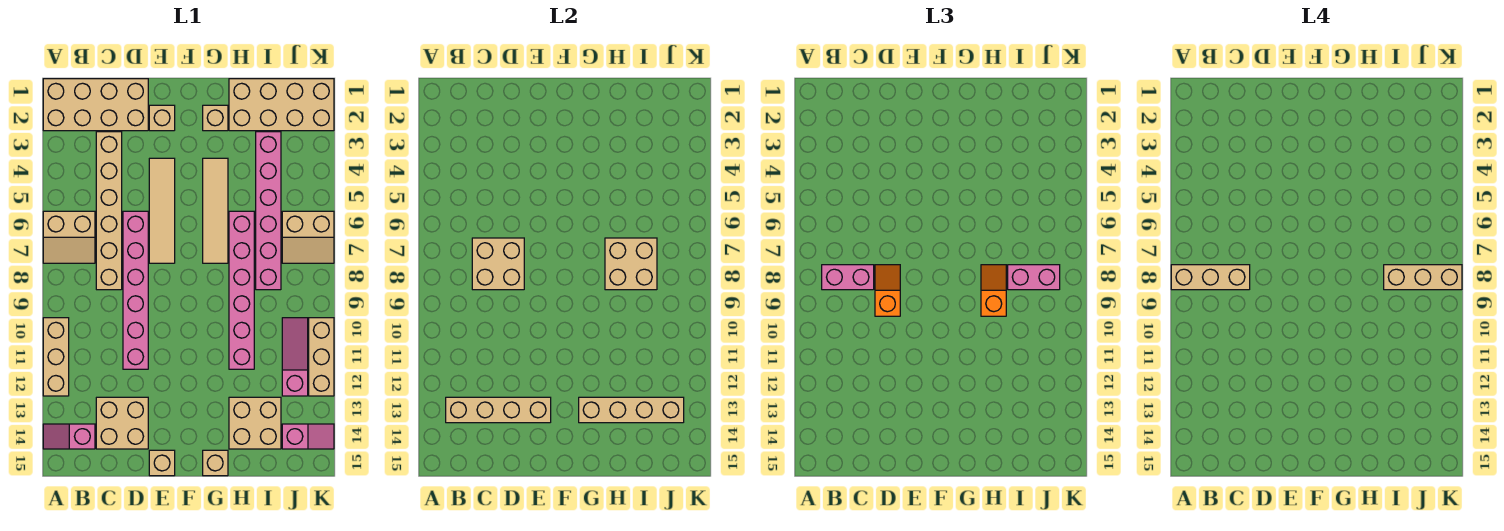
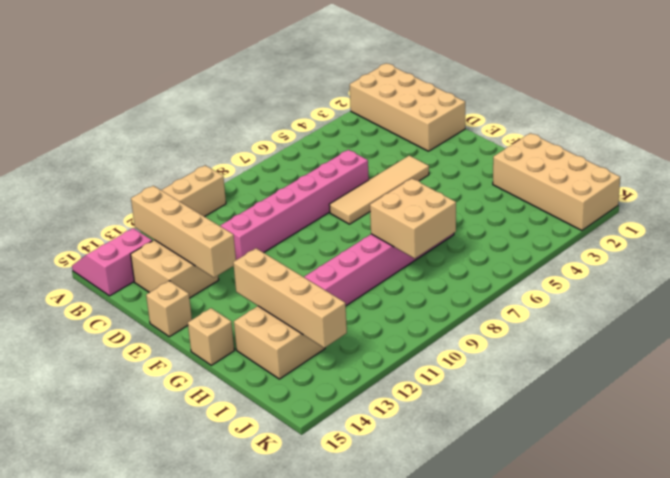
pink 2x2 slope [72,228,152,296] -> pink 1x2 slope [43,424,95,449]
none -> tan 2x2 slope [43,211,95,263]
none -> tan 1x6 brick [96,132,122,290]
none -> tan 1x1 brick [149,105,175,131]
none -> tan 1x1 brick [203,105,228,131]

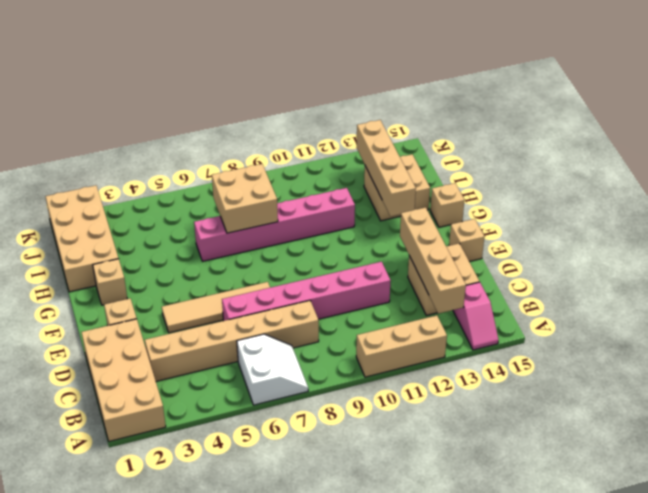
white 2x2 slope [237,334,308,405] -> tan 2x2 slope [43,211,95,263]
none -> tan 1x4 tile [203,158,228,263]
none -> pink 1x6 brick [256,132,281,290]
none -> tan 2x2 slope [282,211,334,263]
none -> pink 1x3 slope [282,318,308,396]

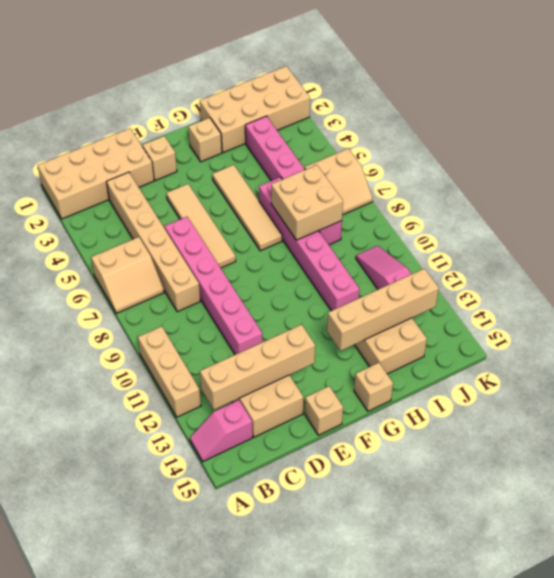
none -> pink 1x2 slope [282,424,334,449]
none -> tan 1x3 brick [309,318,334,396]
none -> tan 2x2 brick [472,238,524,290]
none -> pink 1x2 brick [822,265,874,290]

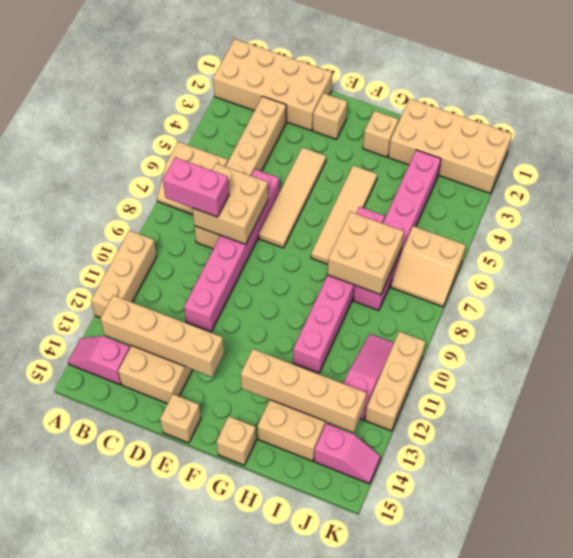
none -> orange 1x2 slope [875,265,900,316]
none -> orange 1x2 slope [981,265,1006,316]
none -> pink 1x2 brick [1008,265,1060,290]
none -> tan 1x3 brick [1171,265,1250,290]

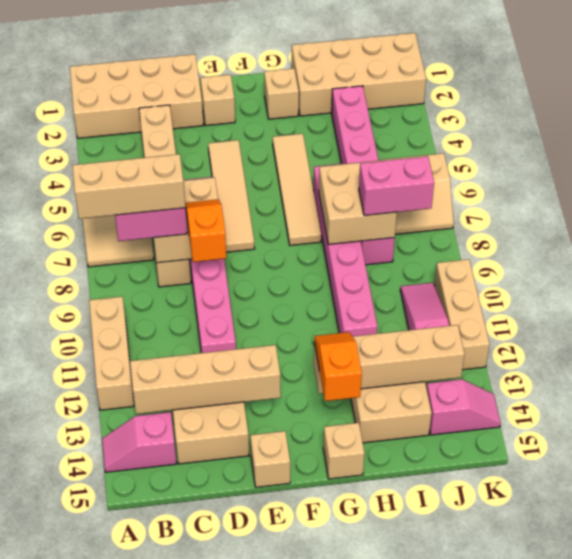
orange 1x2 slope [314,332,362,401] -> orange 1x2 slope moved to [981,265,1006,316]
none -> tan 1x3 brick [1384,265,1462,290]

